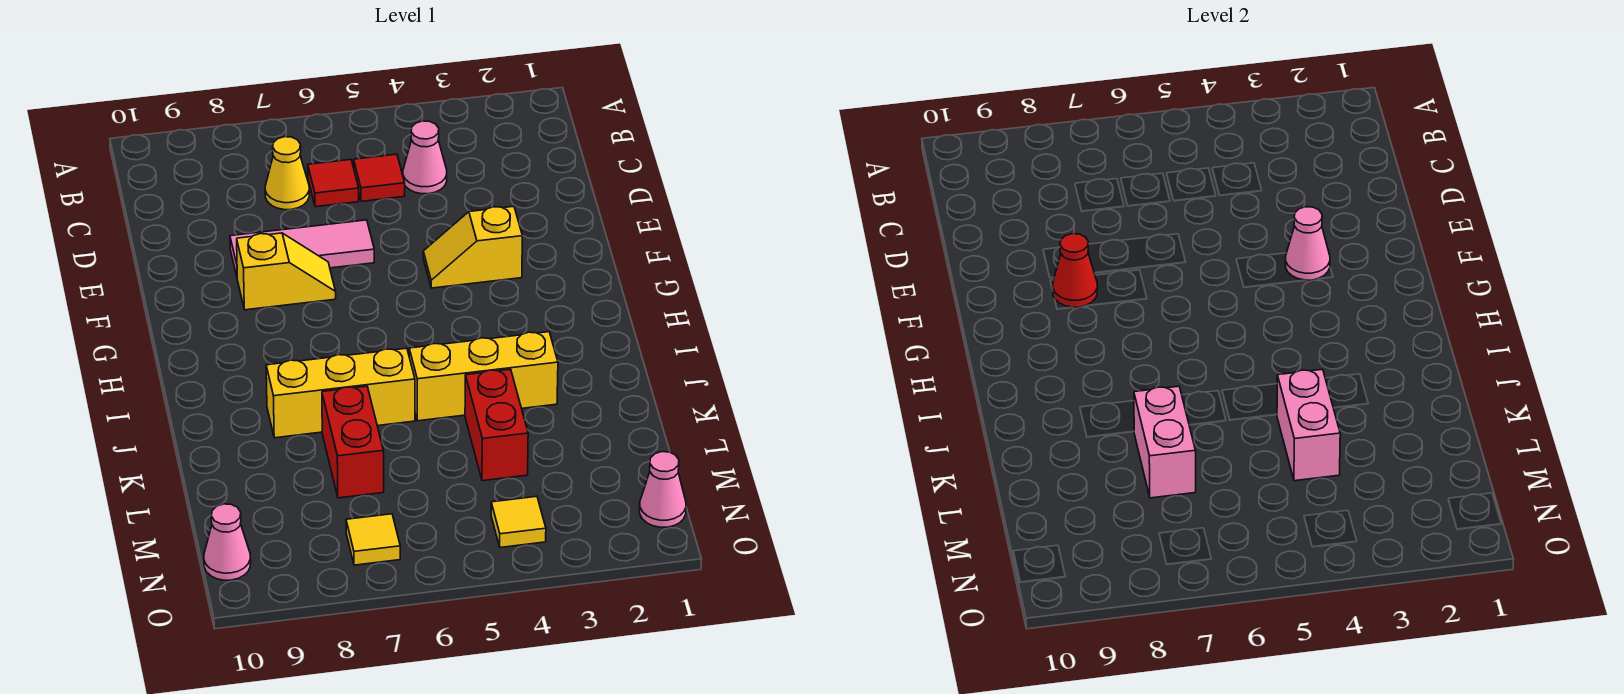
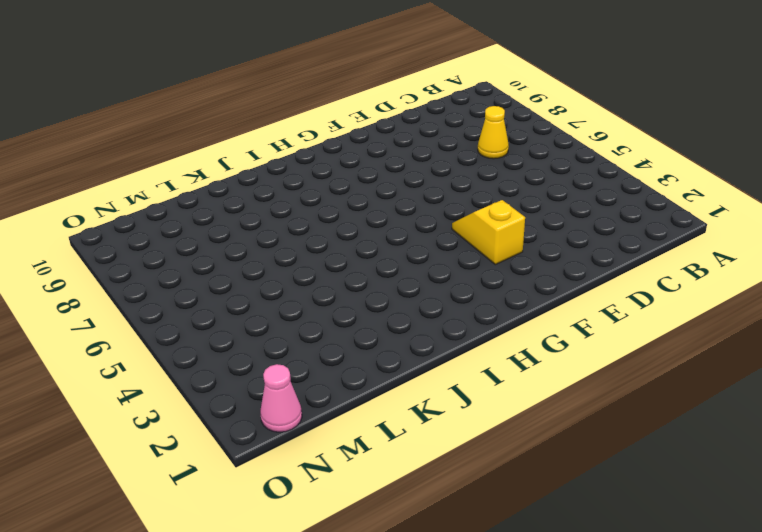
none -> pink 1x1 cone [403,121,447,194]
none -> red 1x1 tile [354,154,405,201]
none -> red 1x1 tile [308,160,359,207]

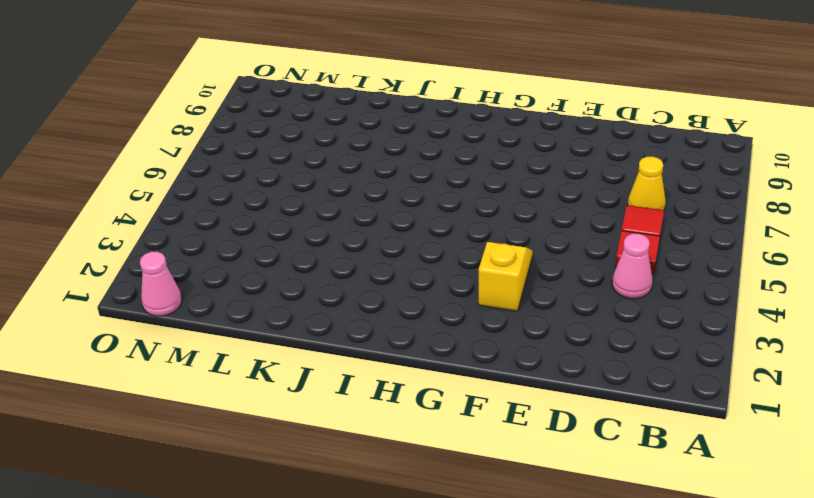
none -> pink 1x3 tile [230,220,374,276]
none -> yellow 1x2 slope [237,233,336,310]
none -> yellow 1x3 brick [409,332,558,421]

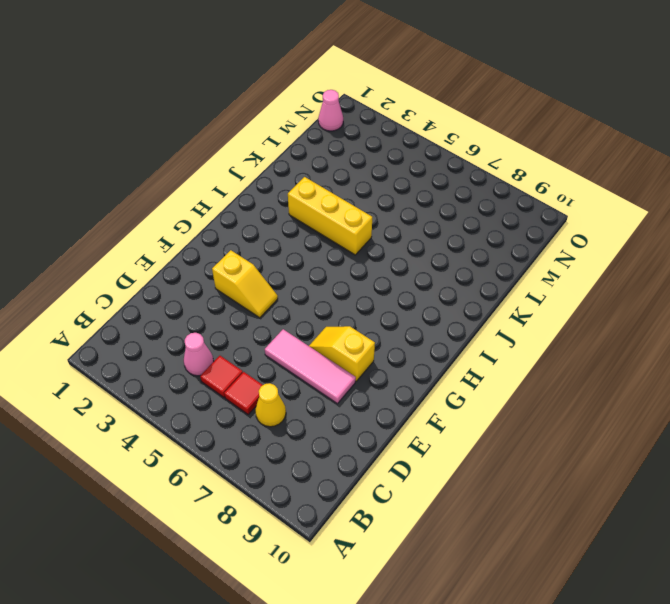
none -> yellow 1x3 brick [266,348,415,438]
none -> red 1x2 brick [465,369,528,481]
none -> red 1x2 brick [322,386,384,498]

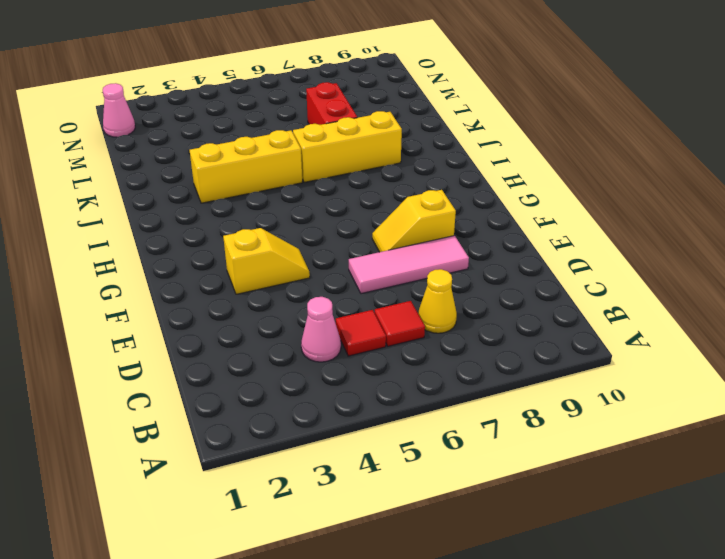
none -> red 1x2 brick [465,369,528,481]
none -> yellow 1x1 tile [491,496,546,548]
none -> yellow 1x1 tile [346,514,400,565]

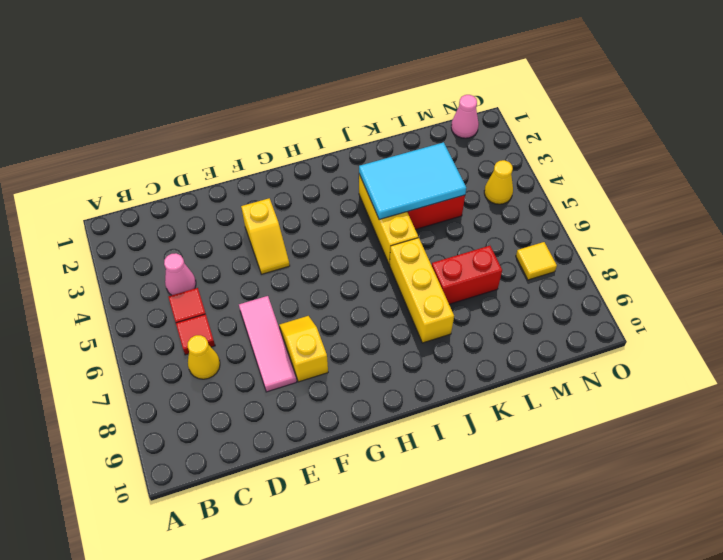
cyan 2x3 tile [359,142,466,219] -> pink 1x2 brick [1277,369,1340,481]
yellow 1x1 cone [484,160,513,204] -> yellow 1x1 tile [491,496,546,548]
none -> pink 1x1 cone [204,504,251,580]
none -> pink 1x1 cone [1285,207,1330,280]
none -> red 1x1 cone [1053,234,1097,307]

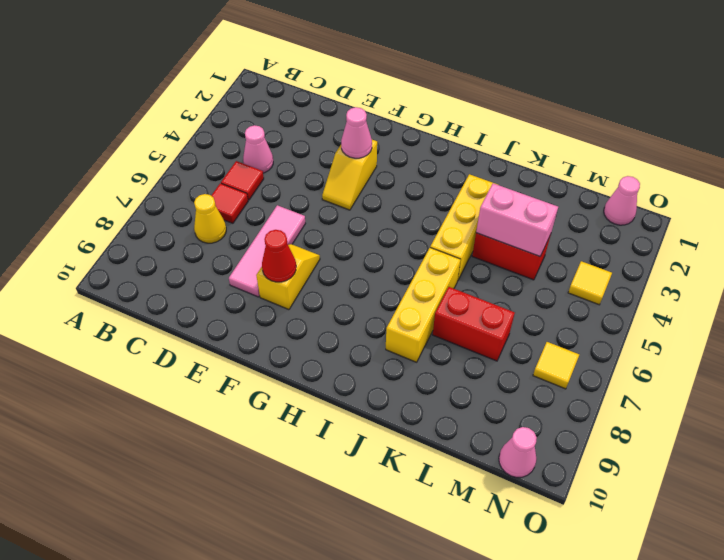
none -> pink 1x2 brick [1134,386,1196,498]

